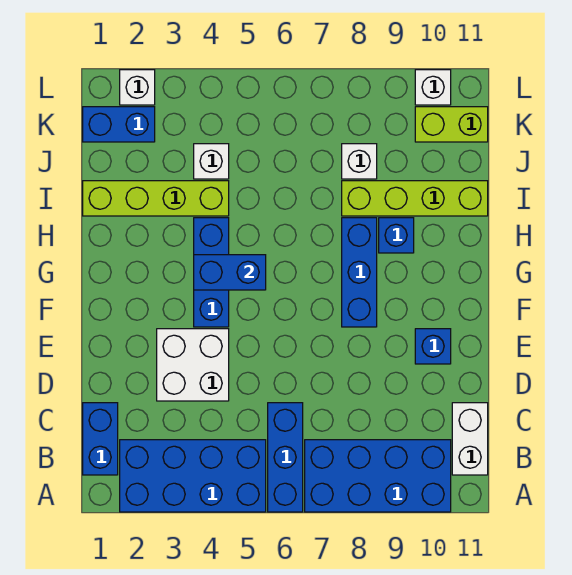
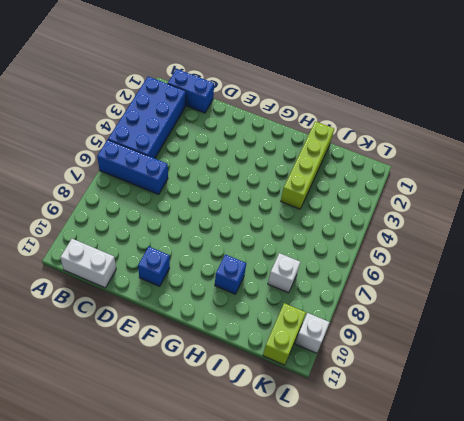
none -> blue 2x4 brick [305,440,451,512]
none -> white 2x2 brick [157,329,229,401]
none -> blue 1x3 brick [194,218,229,327]

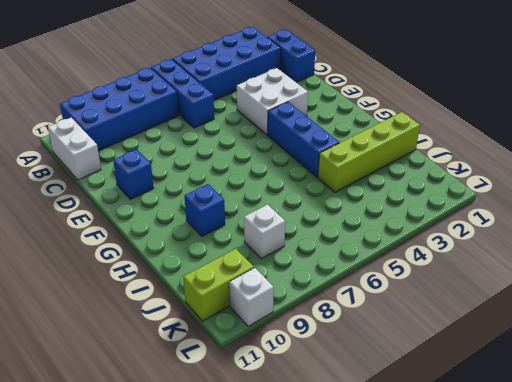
none -> blue 1x3 brick [342,218,377,327]
none -> lime 1x4 brick [342,181,488,216]
none -> white 1x1 brick [194,144,229,179]

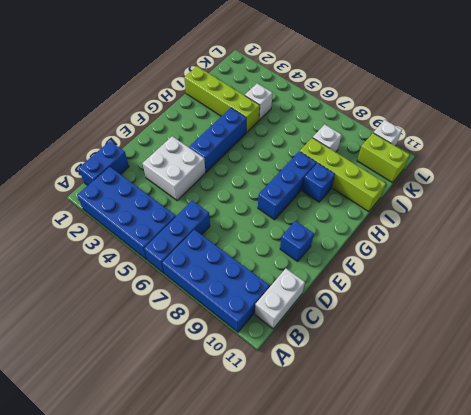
none -> blue 1x2 brick [83,107,155,142]
none -> white 1x1 brick [120,70,155,105]
none -> blue 1x2 brick [194,255,266,290]

